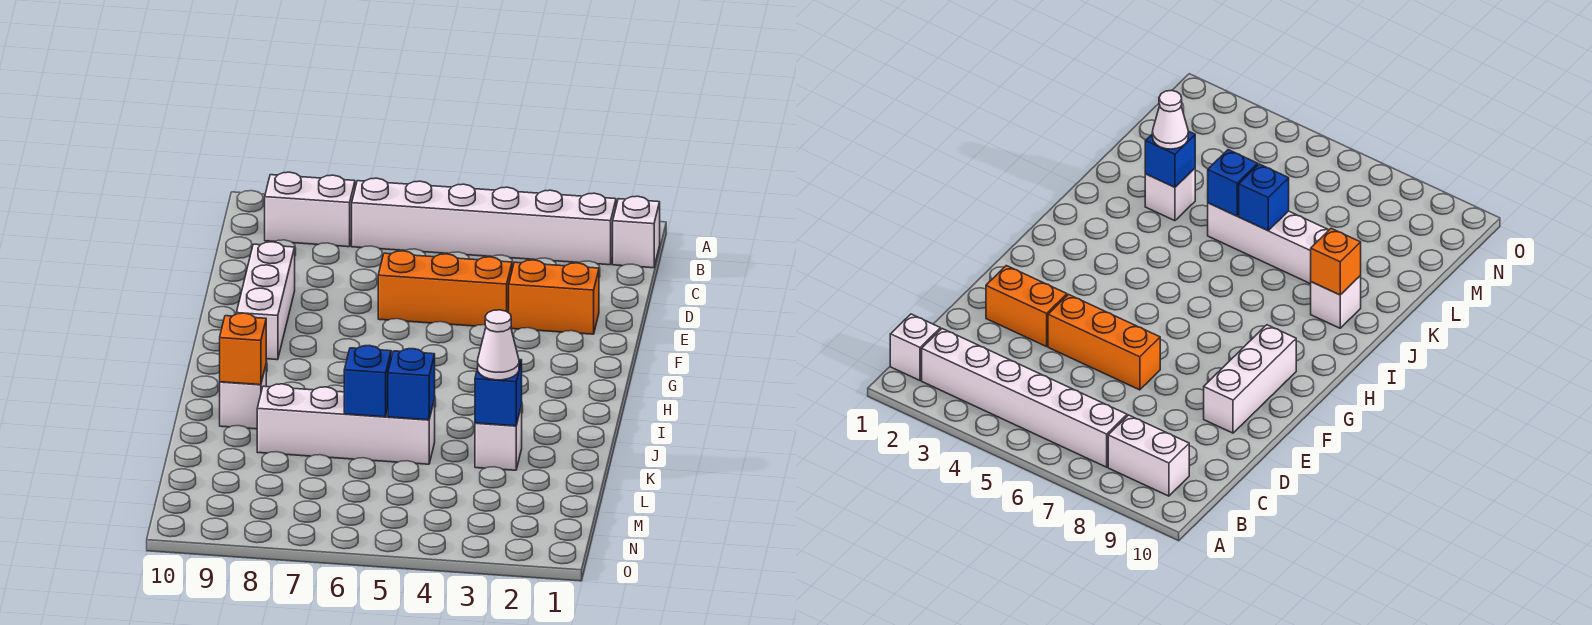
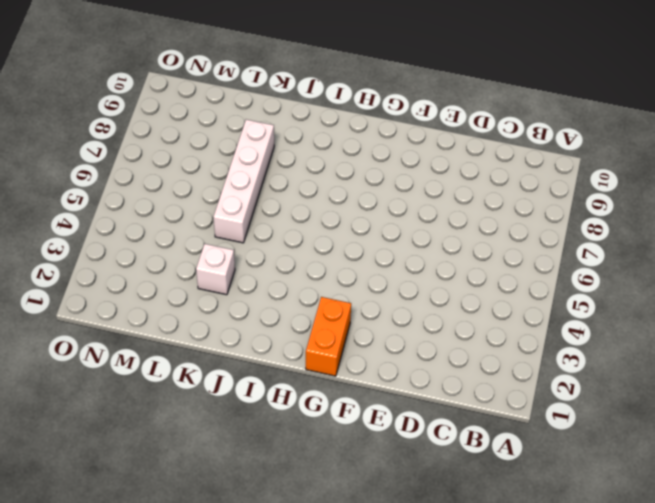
orange 1x2 brick [306,297,351,376] -> orange 1x2 brick moved to [509,260,599,334]
none -> white 1x1 brick [613,196,660,268]
none -> white 1x6 brick [352,178,616,265]
none -> white 1x2 brick [265,172,355,247]

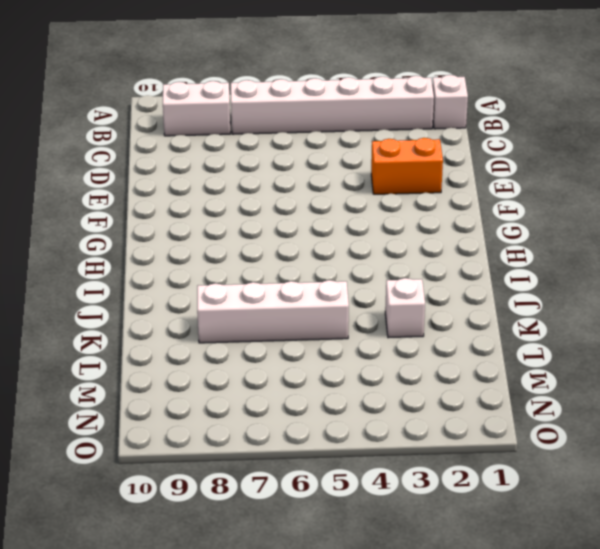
none -> orange 1x3 brick [378,251,512,326]
none -> white 1x3 brick [236,242,295,360]
none -> white 1x1 brick [220,366,266,429]

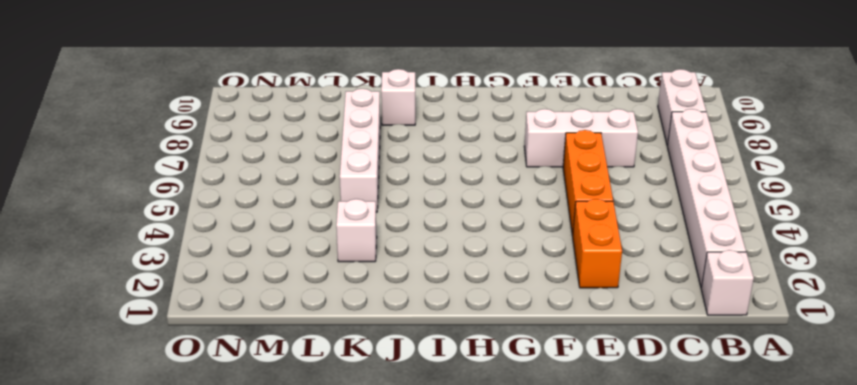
white 1x3 brick [524,109,638,167] -> white 1x3 brick moved to [236,242,295,360]
none -> orange 1x1 brick [220,313,266,385]
none -> blue 1x1 brick [475,360,522,426]
none -> blue 1x1 brick [388,349,435,420]

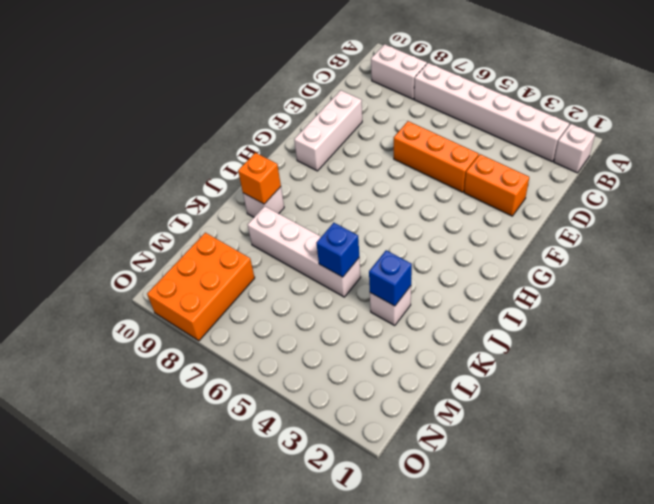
orange 2x3 brick [147,233,255,341] -> none
none -> blue 1x1 brick [344,345,391,417]
none -> white 1x1 cone [478,310,519,380]

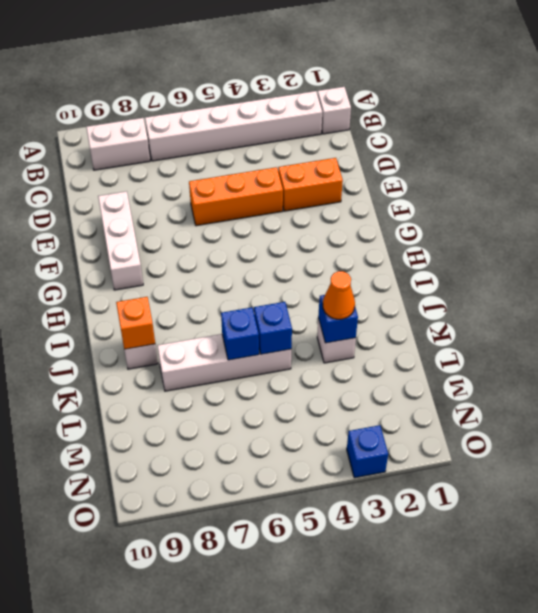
orange 1x1 cone [323,271,355,319] -> white 1x1 cone [478,310,519,380]
blue 1x1 brick [347,425,388,478] -> none

